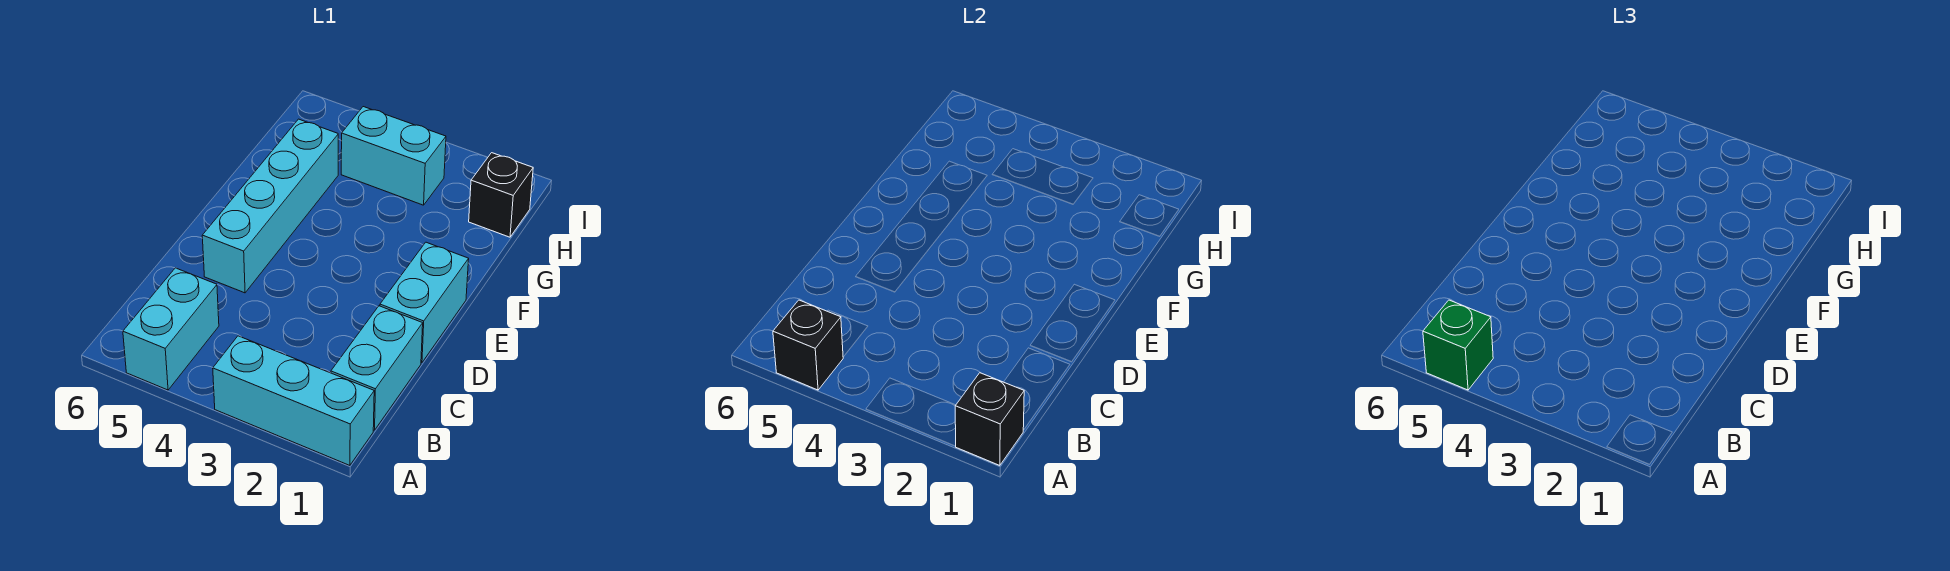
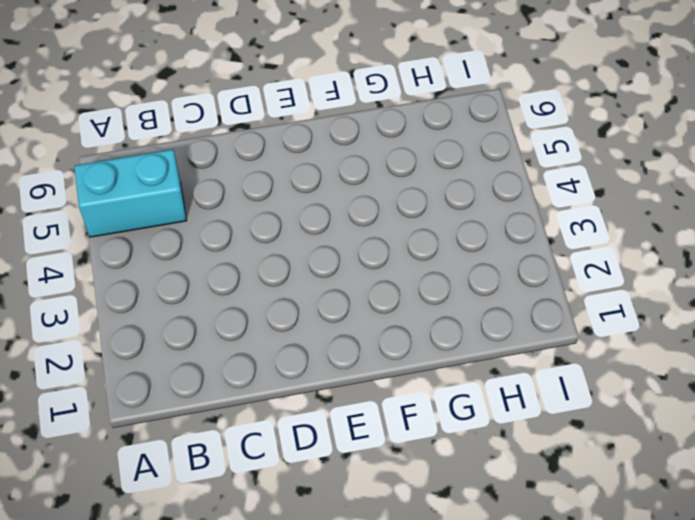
none -> cyan 1x3 brick [213,336,374,465]
none -> cyan 1x2 brick [331,306,423,430]

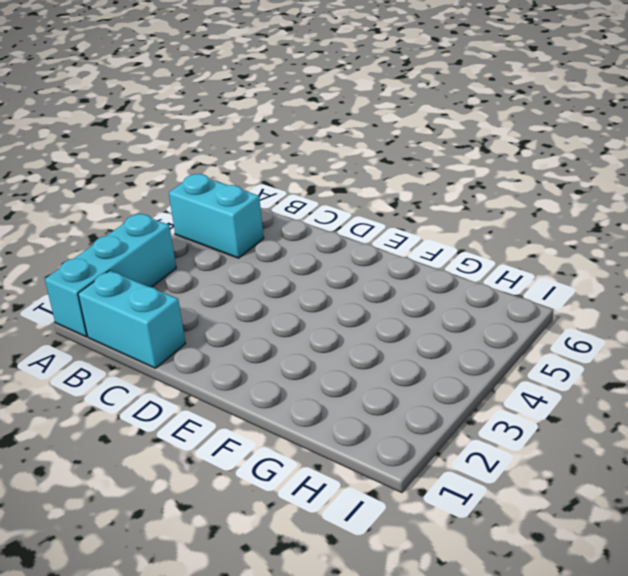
none -> cyan 1x2 brick [380,242,469,363]
none -> cyan 1x4 brick [202,119,338,293]

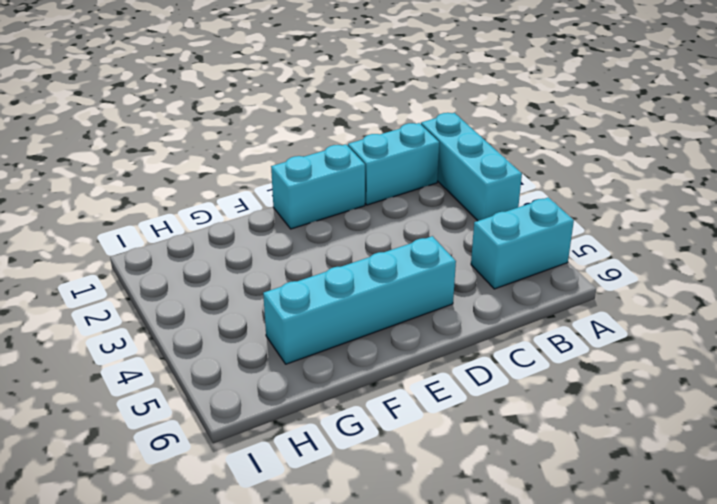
none -> black 1x1 brick [469,153,533,237]
none -> cyan 1x2 brick [341,107,446,205]

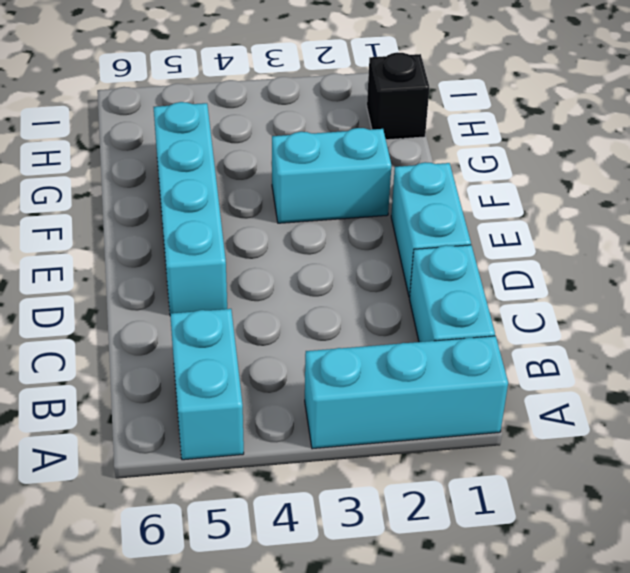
cyan 1x2 brick [272,128,391,223] -> cyan 1x2 brick moved to [341,107,446,205]
none -> black 1x1 brick [955,373,1024,465]
none -> black 1x1 brick [773,300,843,390]

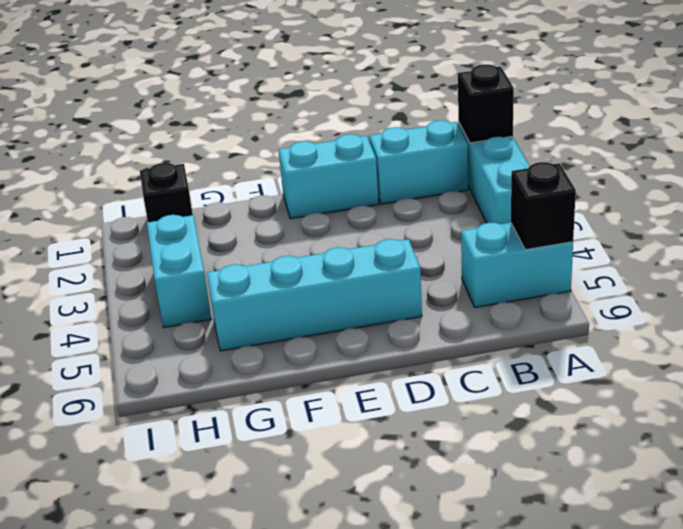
none -> green 1x1 brick [1423,300,1493,390]

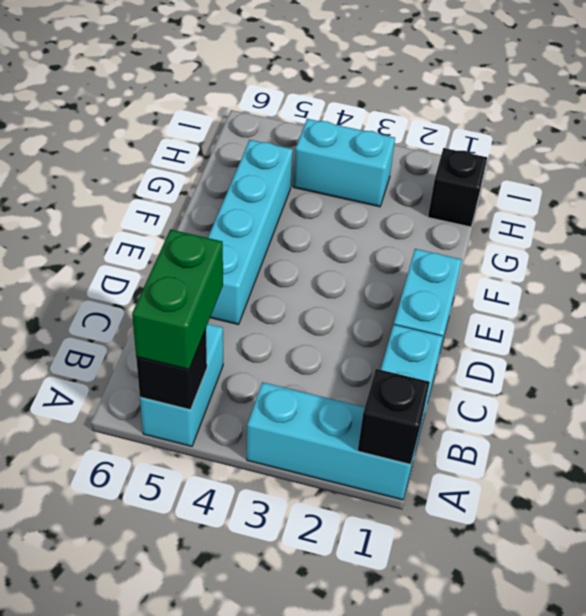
green 1x2 brick [132,229,223,370] -> green 1x1 brick [1423,300,1493,390]

